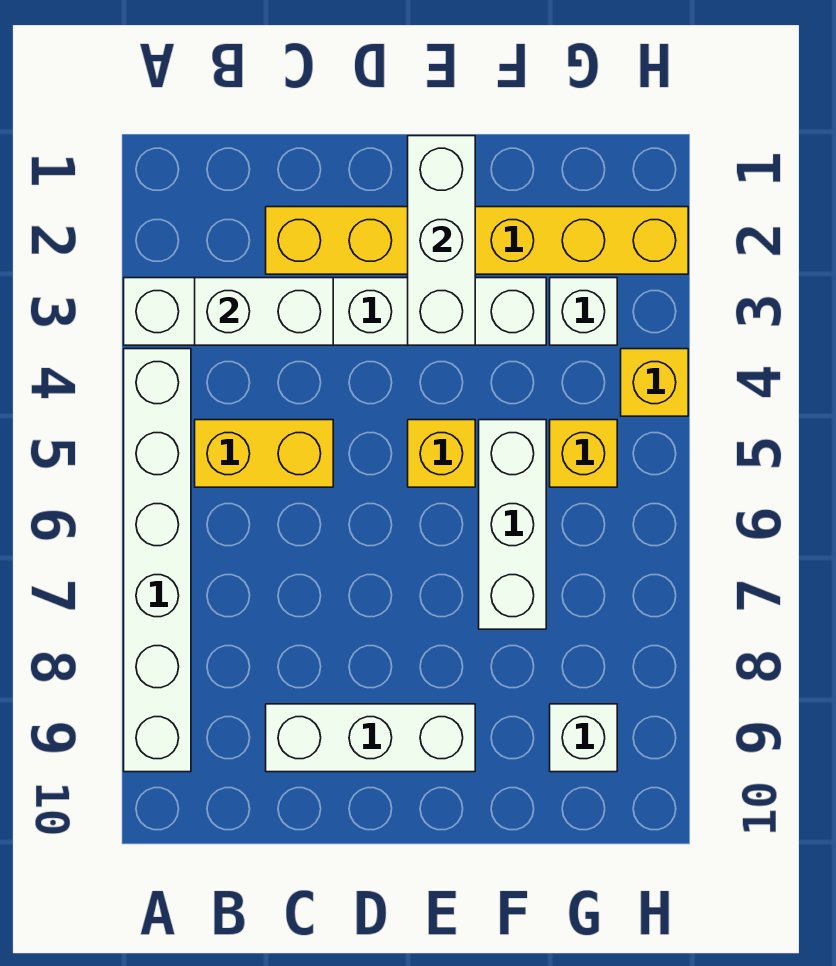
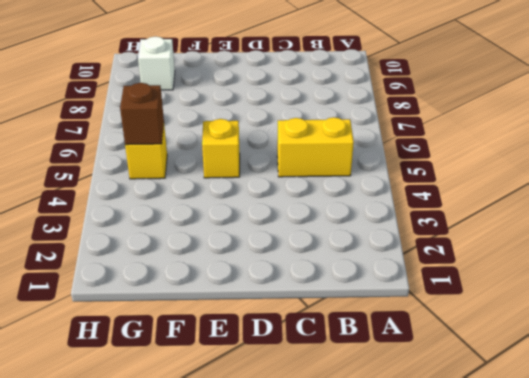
brown 1x1 brick [120,83,164,145] -> none
none -> white 1x6 brick [124,278,546,345]
none -> white 1x6 brick [124,349,191,772]
none -> yellow 1x6 brick [266,207,688,274]

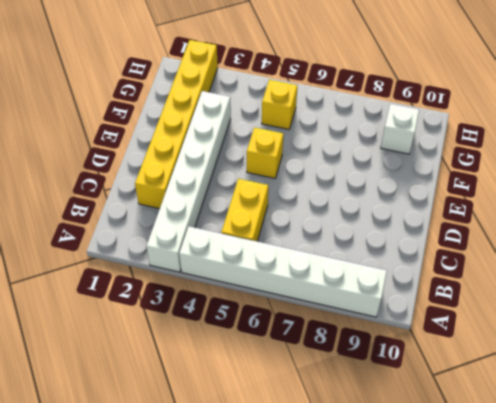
none -> white 1x3 brick [266,704,475,772]
none -> white 1x3 brick [479,420,546,629]
none -> white 1x1 brick [550,278,617,345]

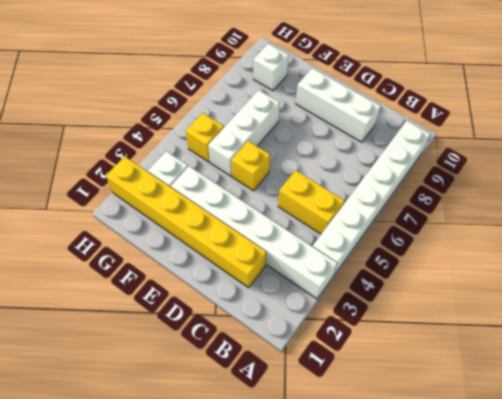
none -> yellow 1x1 brick [621,349,688,416]
none -> white 1x2 brick [195,278,333,345]
none -> white 1x3 brick [408,136,475,345]

